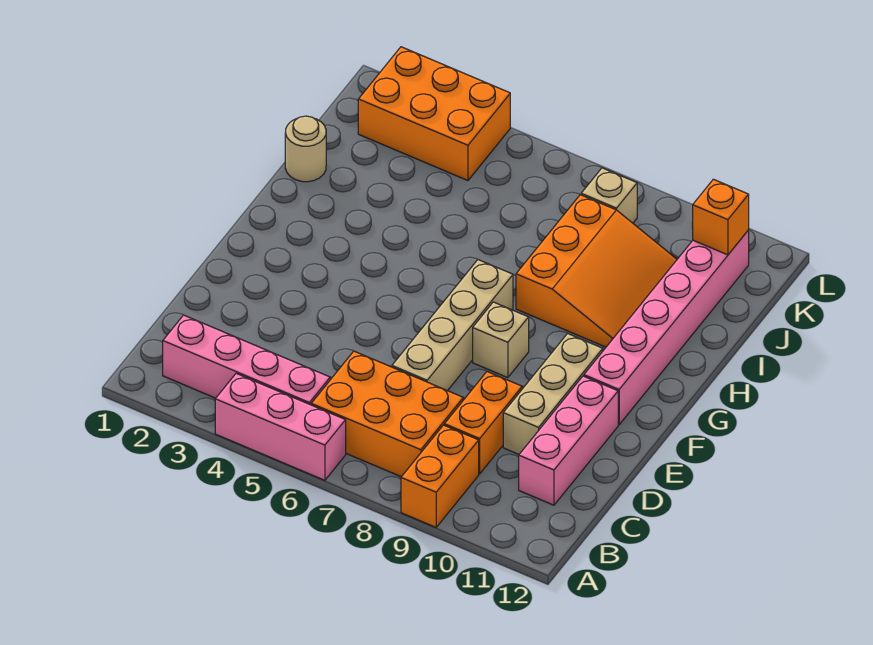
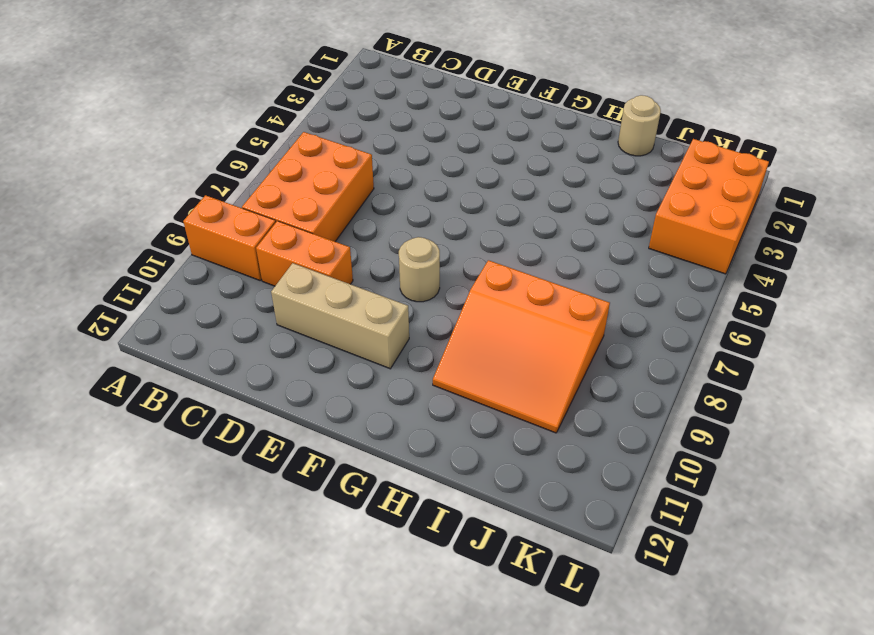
tan 1x1 round brick [399,237,440,302] -> tan 1x1 brick [473,302,529,378]
none -> pink 1x3 brick [215,373,346,480]
none -> pink 1x4 brick [163,315,330,405]
none -> pink 1x3 brick [519,376,618,505]

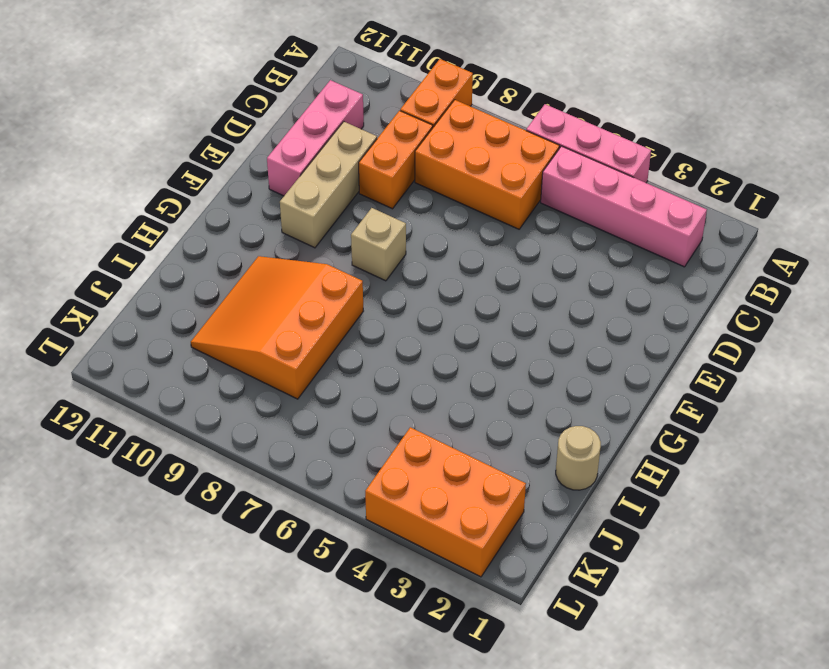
none -> tan 1x4 brick [392,260,513,391]
none -> pink 1x6 brick [584,230,749,425]
none -> tan 1x1 brick [581,168,637,223]

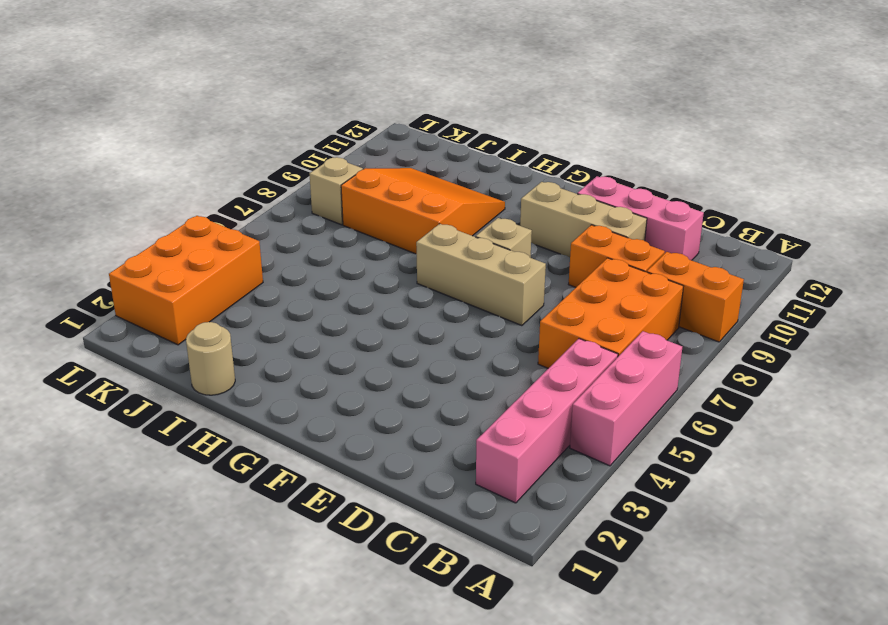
tan 1x3 brick [416,224,546,326] -> tan 1x4 brick [392,260,513,391]
none -> pink 1x6 brick [584,230,749,425]
none -> orange 1x1 brick [692,179,749,255]

